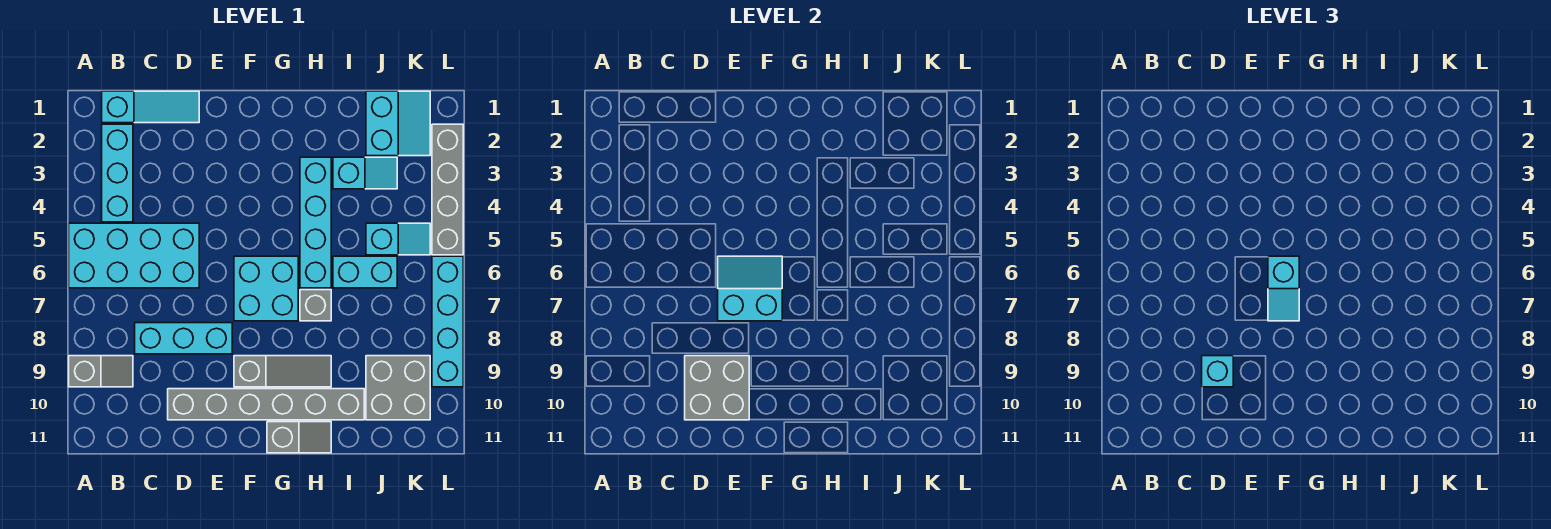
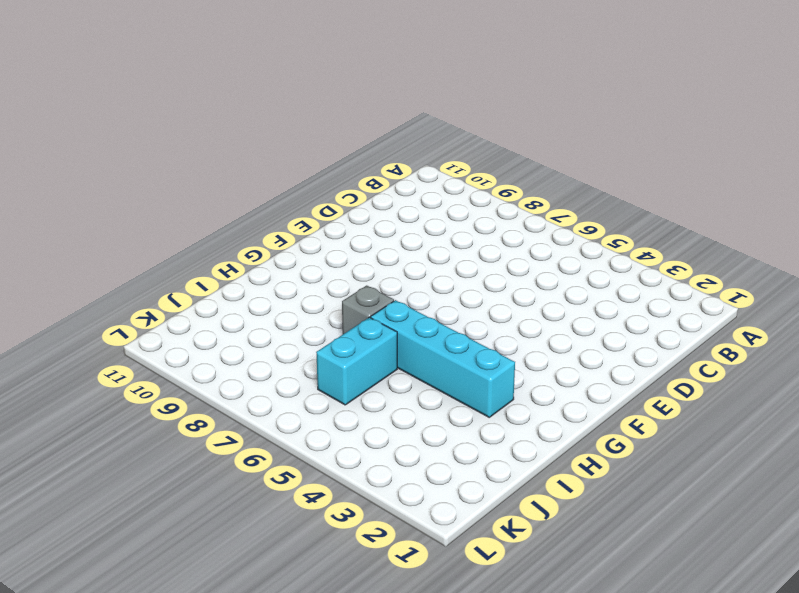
none -> cyan 2x4 brick [69,223,199,288]
none -> grey 1x2 slope [69,356,133,387]
none -> cyan 1x3 slope [102,91,199,123]

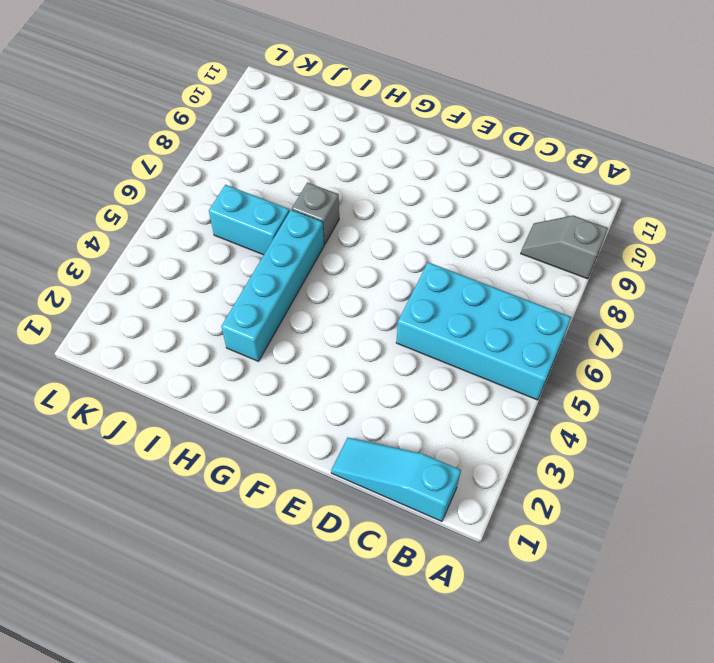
none -> cyan 1x3 brick [102,124,133,222]
none -> cyan 1x3 brick [135,323,232,354]
none -> grey 1x6 brick [168,389,364,420]

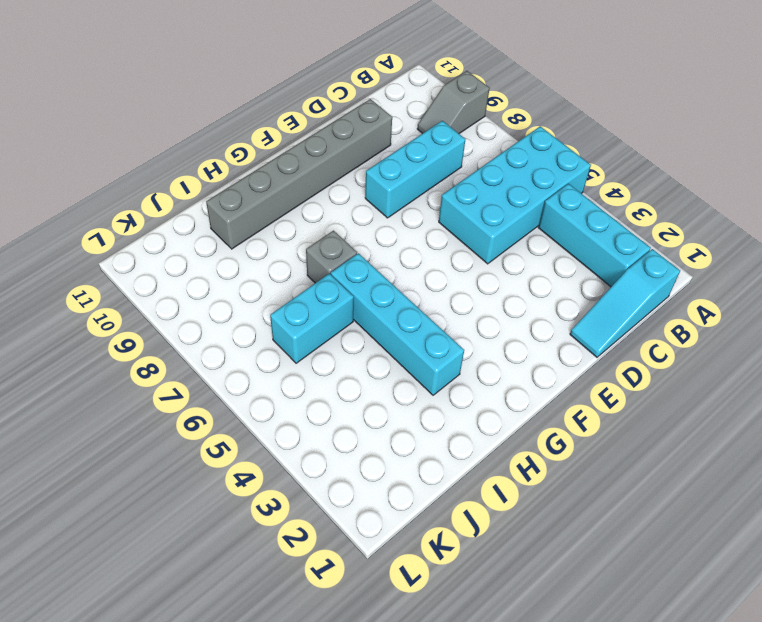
none -> cyan 2x2 brick [234,256,298,321]
none -> grey 1x3 slope [234,356,331,387]
none -> grey 1x2 slope [267,422,331,453]

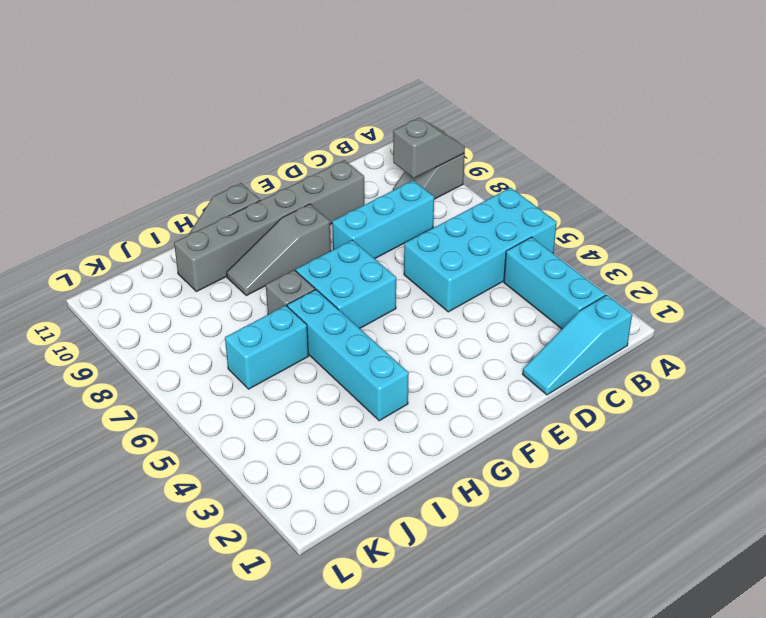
grey 1x2 slope [393,118,465,178] -> none
none -> cyan 1x2 slope [333,157,397,189]
none -> cyan 2x2 slope [366,91,430,156]
none -> cyan 1x2 slope [366,223,430,255]

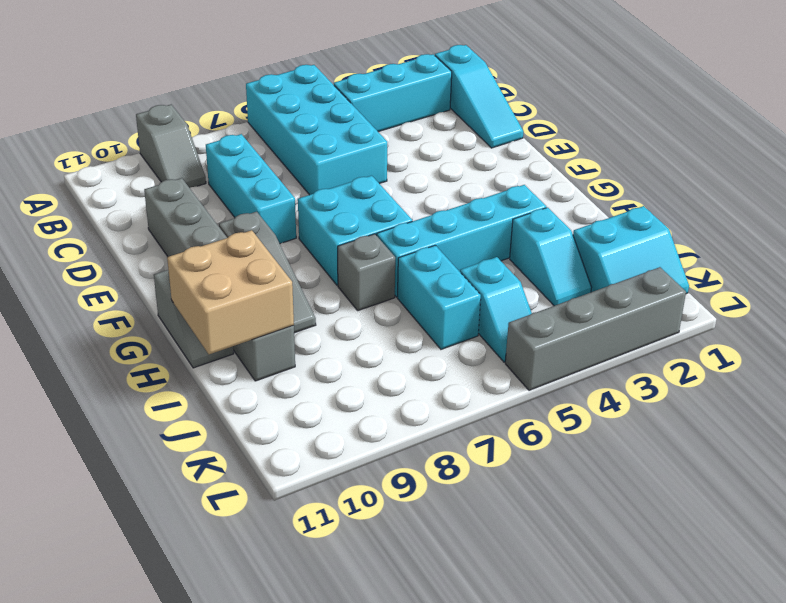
tan 2x2 brick [167,230,294,354] -> none
none -> grey 2x2 brick [366,356,430,420]
none -> cyan 1x4 brick [432,256,463,387]
none -> grey 2x2 brick [685,356,749,420]

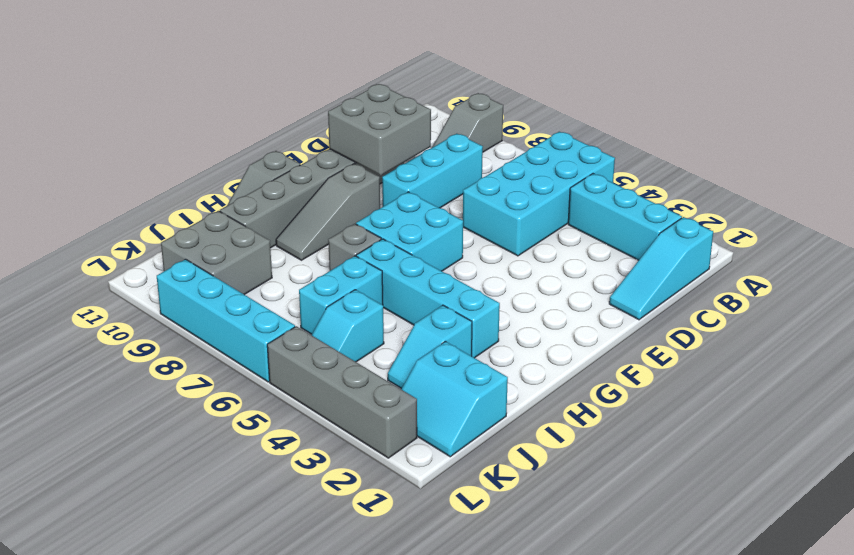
none -> cyan 2x2 slope [718,256,782,321]
none -> cyan 1x1 brick [1202,356,1233,387]
none -> cyan 1x2 slope [1268,256,1299,321]

